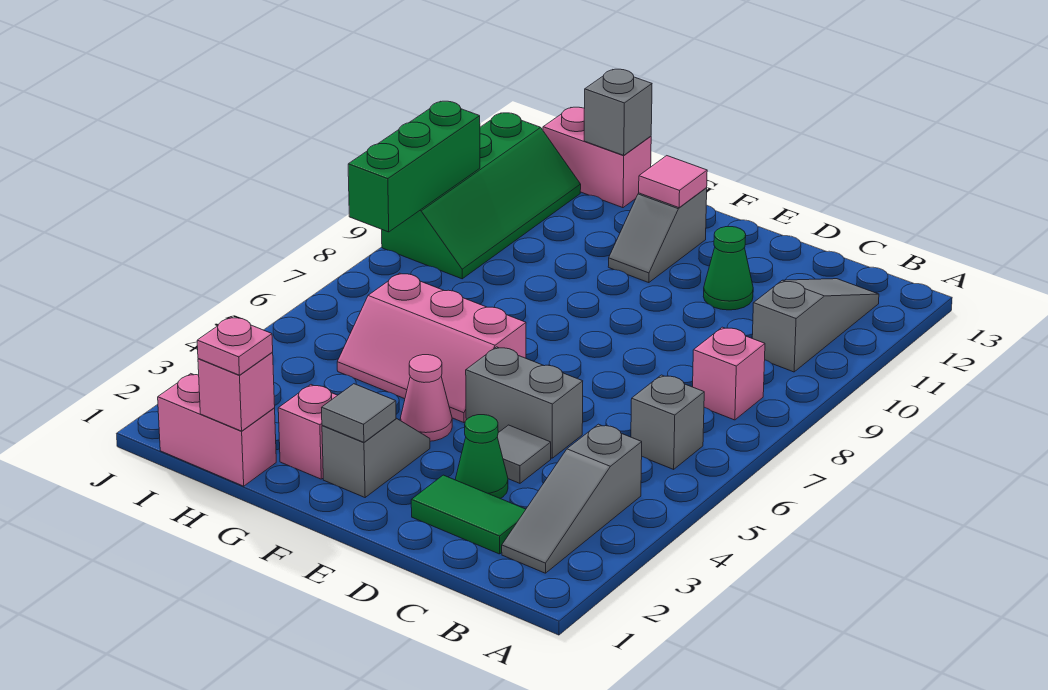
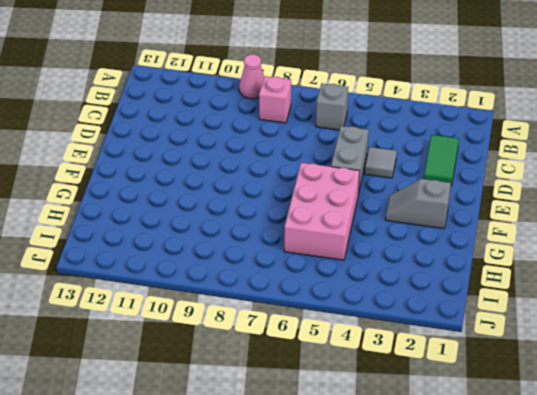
pink 1x1 cone [239,54,264,99] -> pink 1x1 cone moved to [400,355,452,441]
pink 2x3 brick [284,163,360,260] -> pink 2x3 slope [337,273,526,423]
none -> grey 1x3 slope [502,424,642,573]
none -> grey 1x3 slope [752,279,879,372]
none -> green 1x1 cone [455,415,508,499]

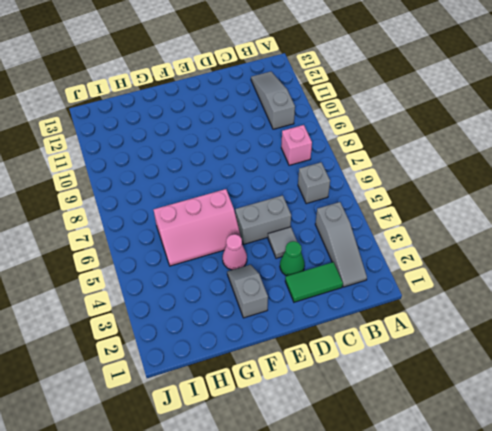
none -> green 1x1 cone [703,227,753,310]
none -> grey 1x2 slope [608,188,707,283]
none -> pink 1x1 brick [278,385,337,479]

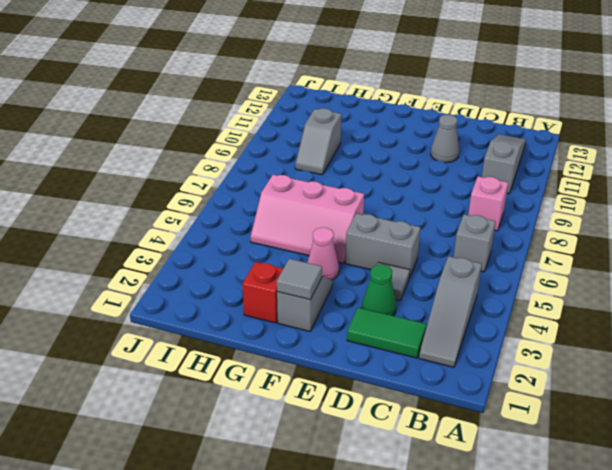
grey 1x1 cone [431,115,459,163] -> green 1x1 cone [703,227,753,310]
red 1x1 brick [242,262,283,323] -> pink 1x1 brick [278,385,337,479]
grey 1x2 slope [295,108,342,175] -> grey 1x2 slope moved to [608,188,707,283]
none -> pink 1x2 brick [158,374,276,486]
none -> pink 1x2 brick [543,107,651,208]
none -> green 2x4 slope [382,113,581,279]

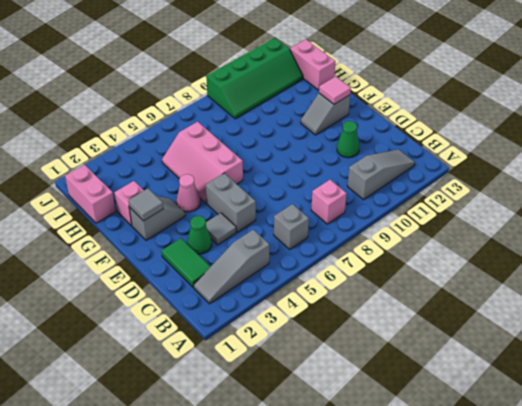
none -> pink 1x1 brick [198,353,275,431]
none -> grey 1x1 brick [584,69,652,155]
none -> green 1x3 brick [348,101,480,232]

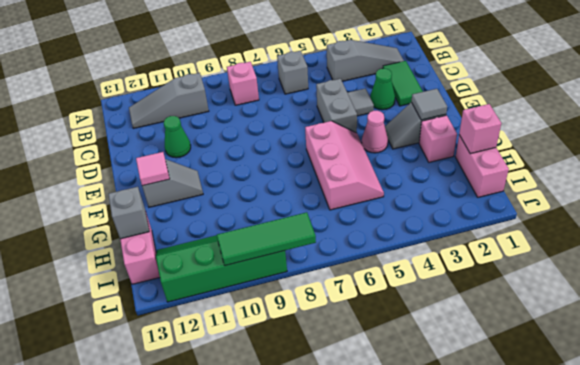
green 1x3 tile [217,212,316,266] -> green 1x3 brick [348,101,480,232]
none -> pink 1x1 plate [197,317,273,375]

